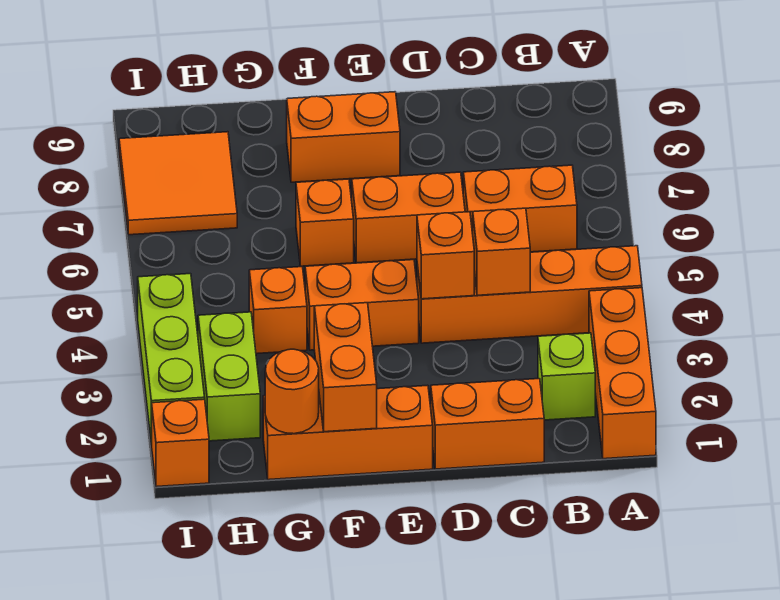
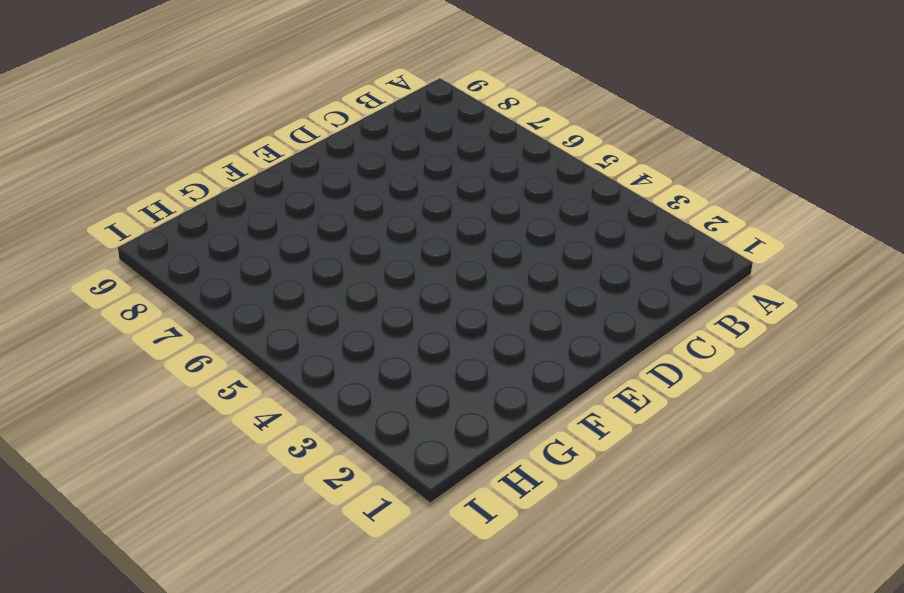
none -> orange 1x3 brick [589,288,656,459]
none -> orange 1x4 brick [417,246,642,343]
none -> lime 1x1 brick [538,333,595,420]

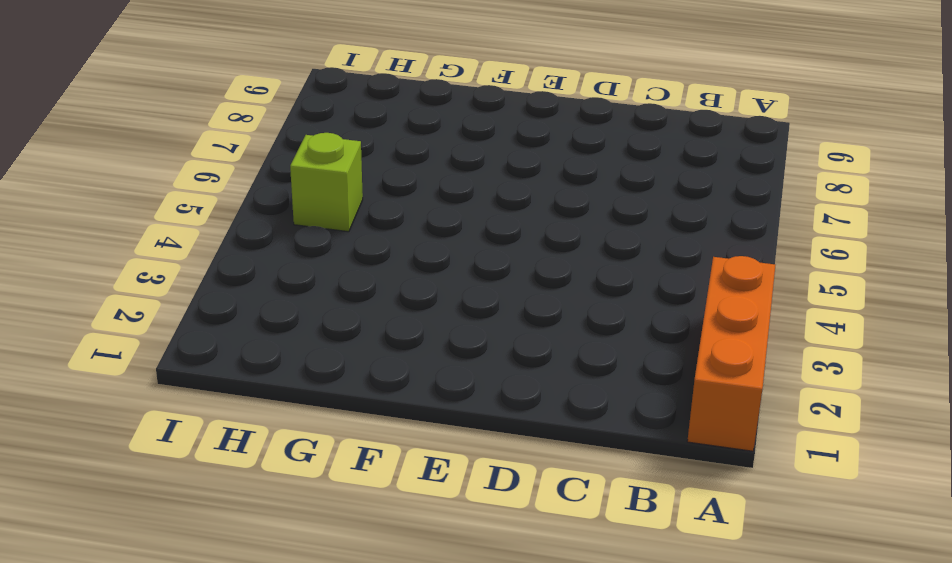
lime 1x1 brick [290,133,363,232] -> lime 1x1 brick moved to [538,333,595,420]
none -> orange 1x4 brick [417,246,642,343]
none -> orange 1x2 brick [463,165,577,252]
none -> orange 1x2 brick [431,379,544,469]

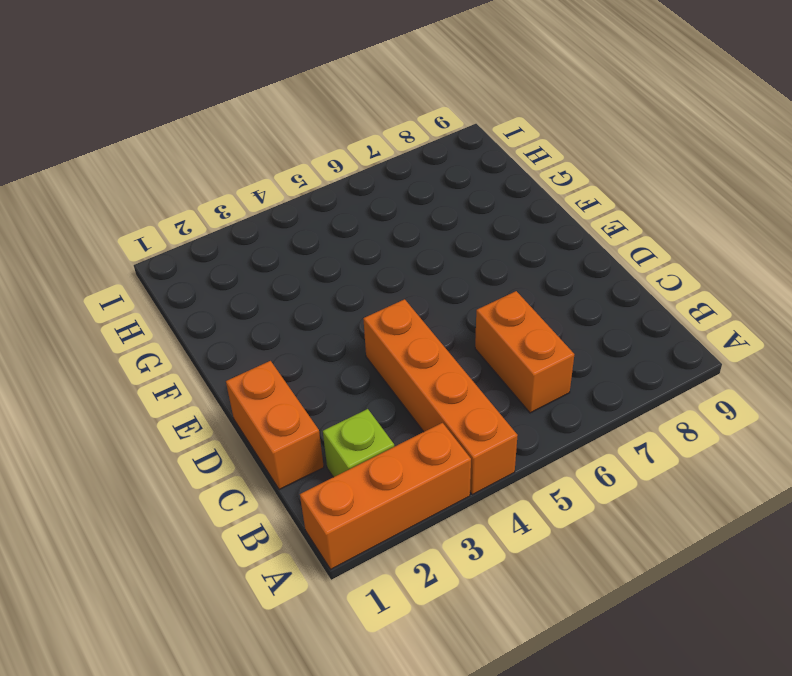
none -> orange 1x2 brick [352,172,465,263]
none -> orange 1x3 brick [263,385,433,480]
none -> orange 1x2 brick [305,260,419,350]

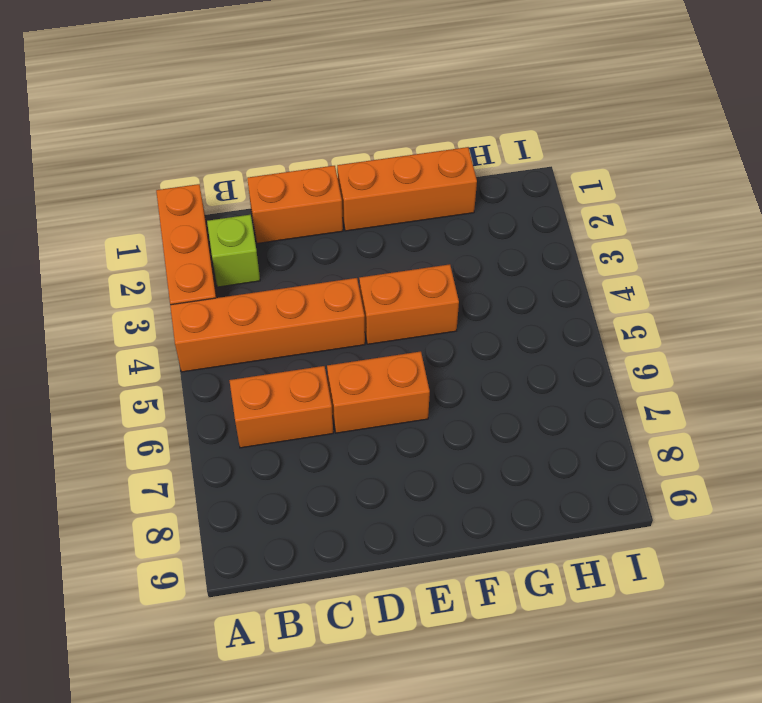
none -> orange 1x2 brick [287,92,400,182]
none -> orange 1x1 brick [296,179,354,266]
none -> orange 1x1 brick [249,267,307,354]

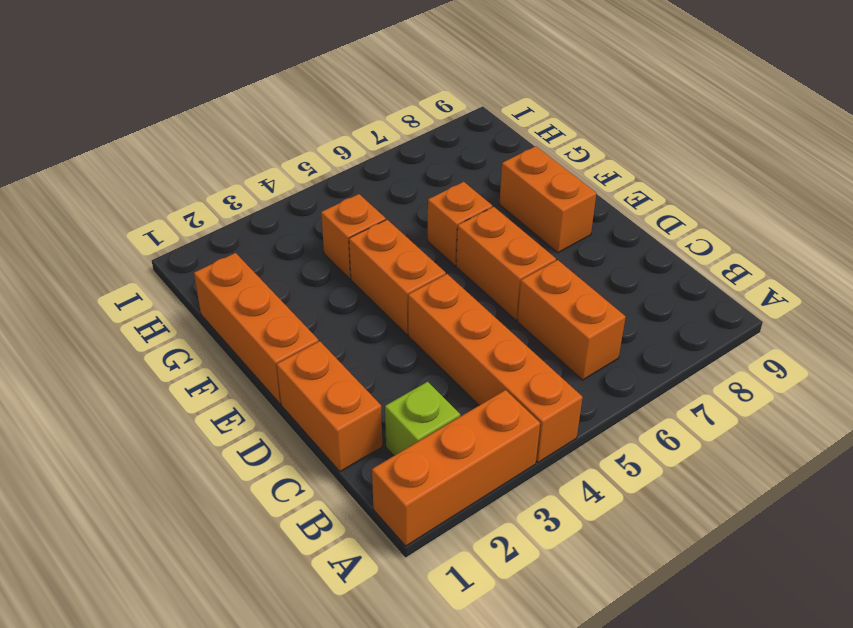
none -> lime 1x2 brick [198,312,260,441]
none -> orange 2x2 tile [119,132,237,235]
none -> orange 1x1 brick [152,399,209,487]

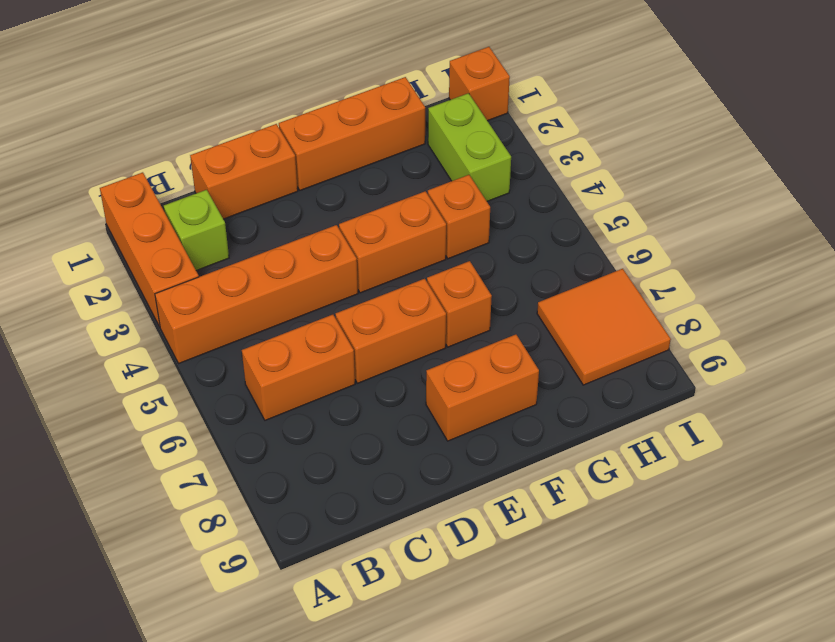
none -> lime 1x3 brick [138,274,205,444]
none -> orange 1x1 brick [473,208,530,295]
none -> orange 1x1 brick [417,212,474,299]

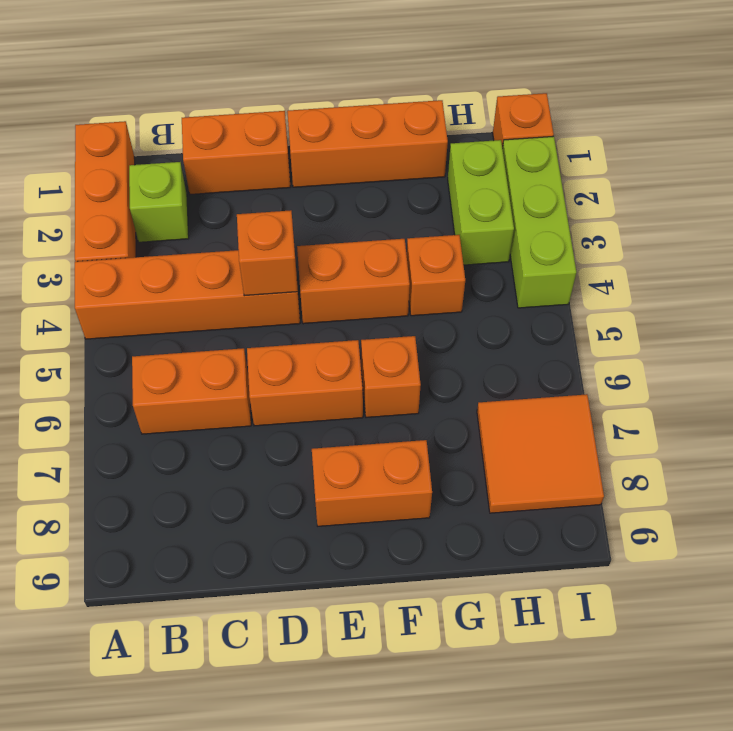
none -> orange 1x1 brick [473,208,530,295]
none -> orange 1x2 brick [314,303,377,432]
none -> orange 1x1 round brick [265,349,319,434]

